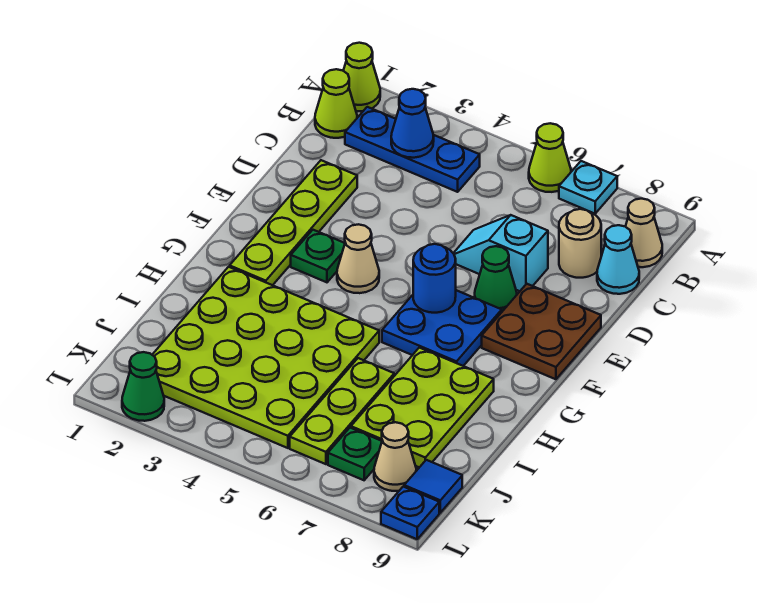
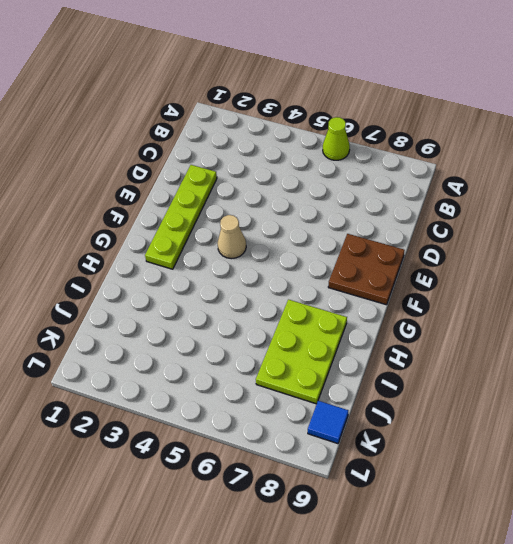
none -> lime 1x1 cone [343,43,380,111]
none -> cyan 1x1 plate [559,161,617,214]
none -> lime 1x1 cone [315,69,357,138]

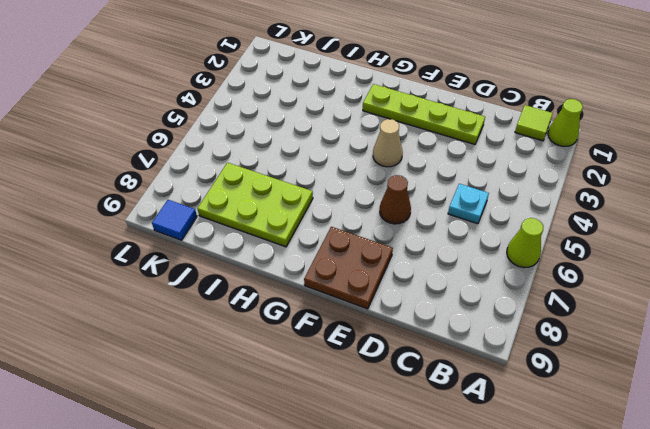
lime 1x1 tile [515,105,553,141] -> lime 1x1 cone [315,69,357,138]
cyan 1x1 plate [448,184,489,224] -> cyan 1x1 plate moved to [559,161,617,214]
brown 1x1 cone [380,175,411,224] -> none
none -> blue 1x3 plate [345,107,480,192]
none -> tan 1x1 cone [625,199,662,267]
none -> tan 1x1 round brick [559,209,601,278]

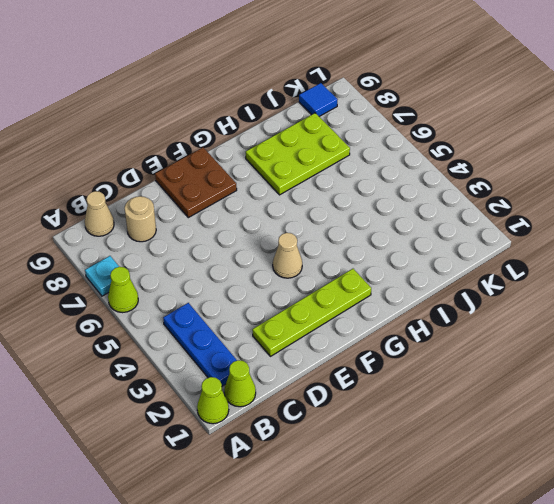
none -> cyan 1x1 cone [597,225,639,294]
none -> cyan 1x2 slope [453,215,548,291]
none -> green 1x1 cone [475,246,517,311]

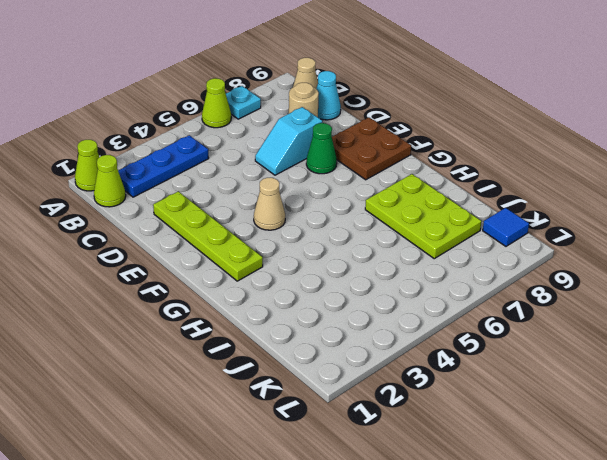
none -> green 1x1 plate [291,230,345,282]
none -> blue 2x2 plate [382,290,502,366]
none -> lime 4x4 plate [152,267,379,448]

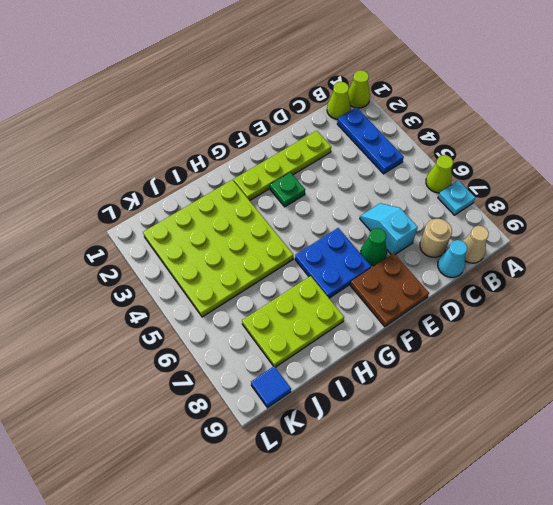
none -> tan 1x1 cone [337,224,379,293]
none -> lime 1x3 plate [290,358,394,464]
none -> green 1x1 plate [328,428,382,480]

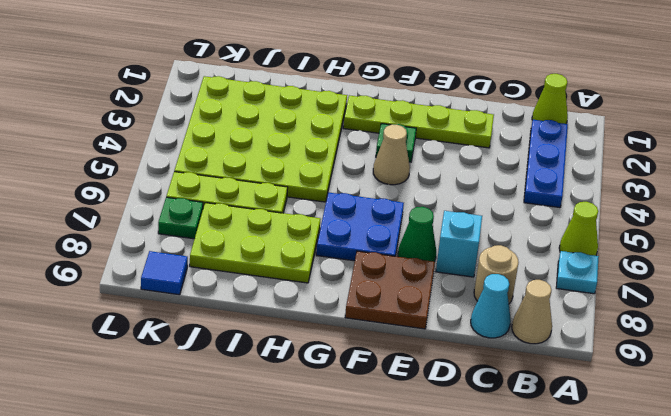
none -> lime 1x1 cone [343,43,380,111]
none -> tan 1x1 cone [374,422,416,491]
none -> green 1x1 cone [122,352,164,421]

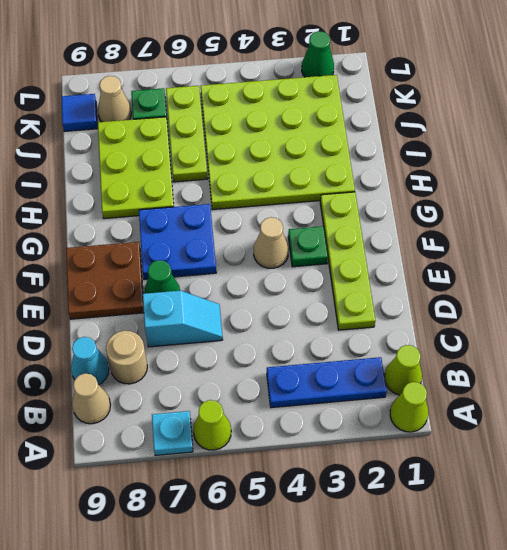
none -> blue 1x1 plate [381,487,439,539]
none -> blue 1x1 cone [391,89,434,158]
none -> blue 1x1 round brick [413,244,456,313]

